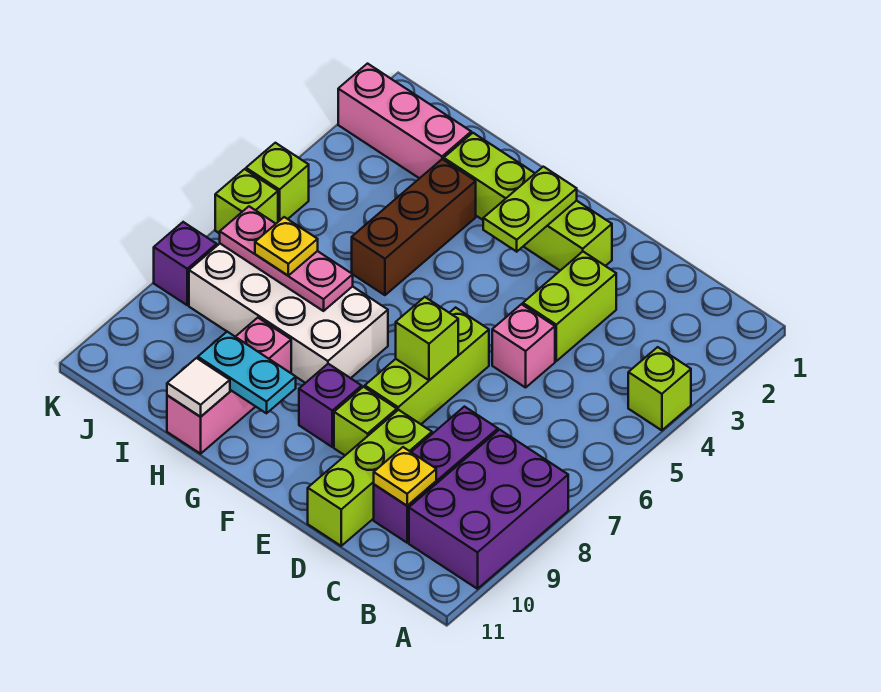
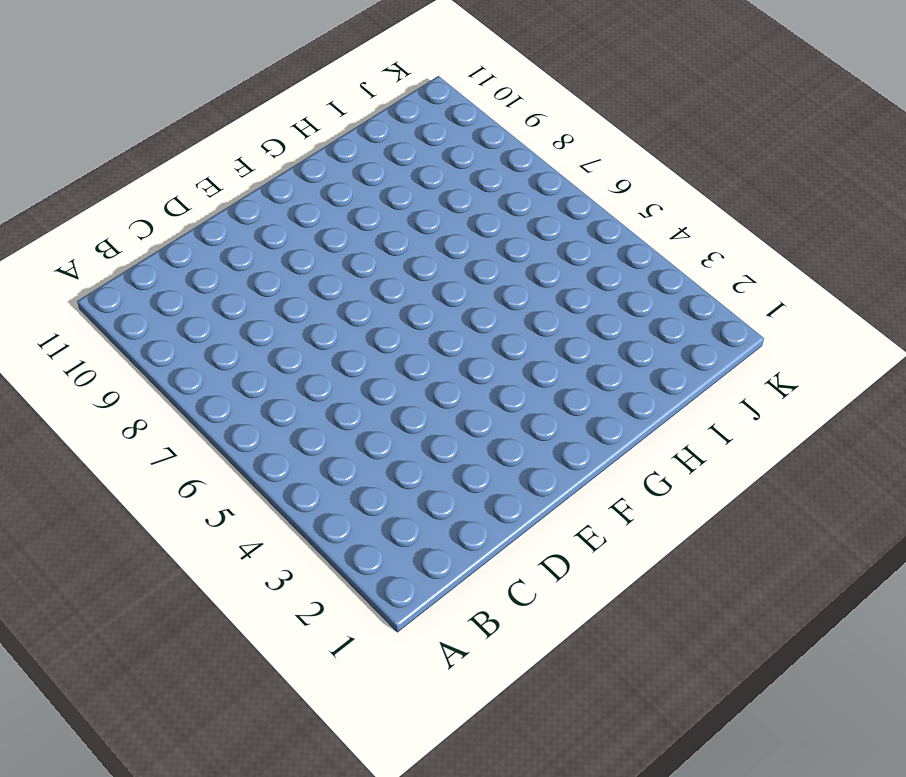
none -> lime 1x1 brick [628,347,691,430]
none -> purple 2x3 brick [409,430,568,589]
none -> purple 1x3 brick [374,407,498,543]

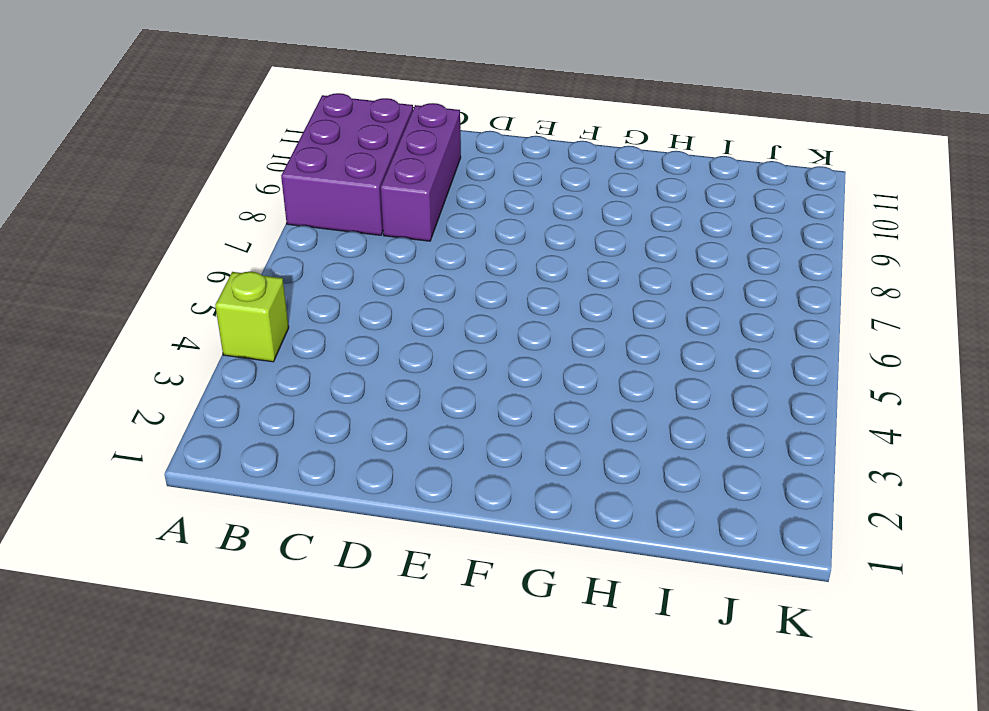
none -> lime 1x2 brick [523,252,616,361]
none -> pink 1x1 brick [492,304,555,388]
none -> lime 1x3 brick [308,410,432,546]

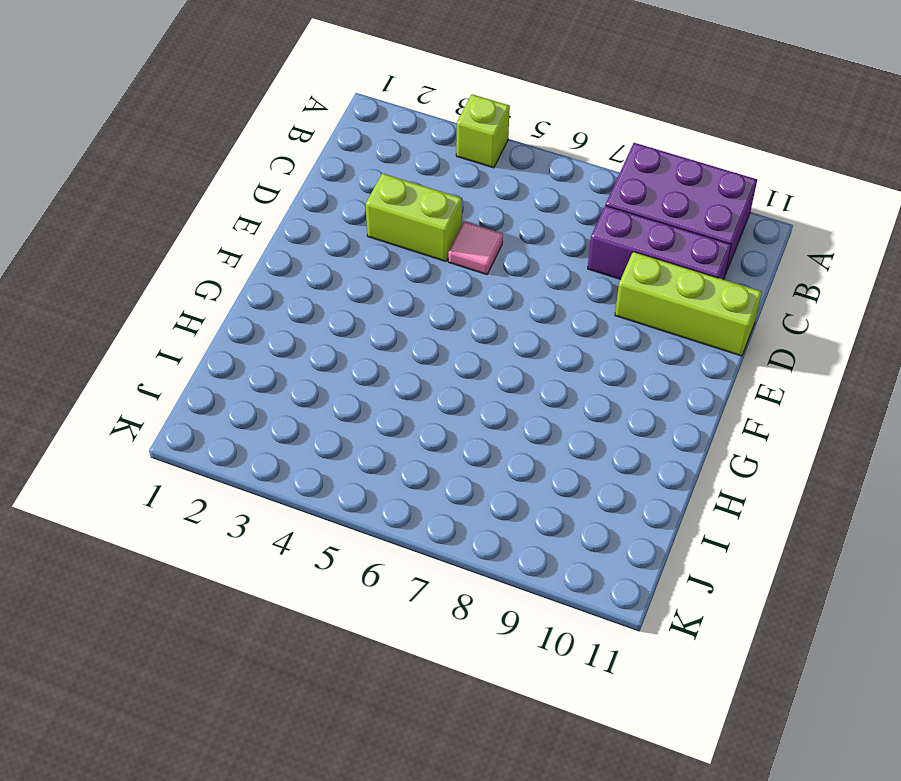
pink 1x1 tile [448,221,503,275] -> pink 1x1 brick [492,304,555,388]
none -> lime 1x4 brick [444,133,612,271]
none -> lime 1x3 brick [365,308,489,424]
none -> lime 1x1 brick [334,387,397,455]

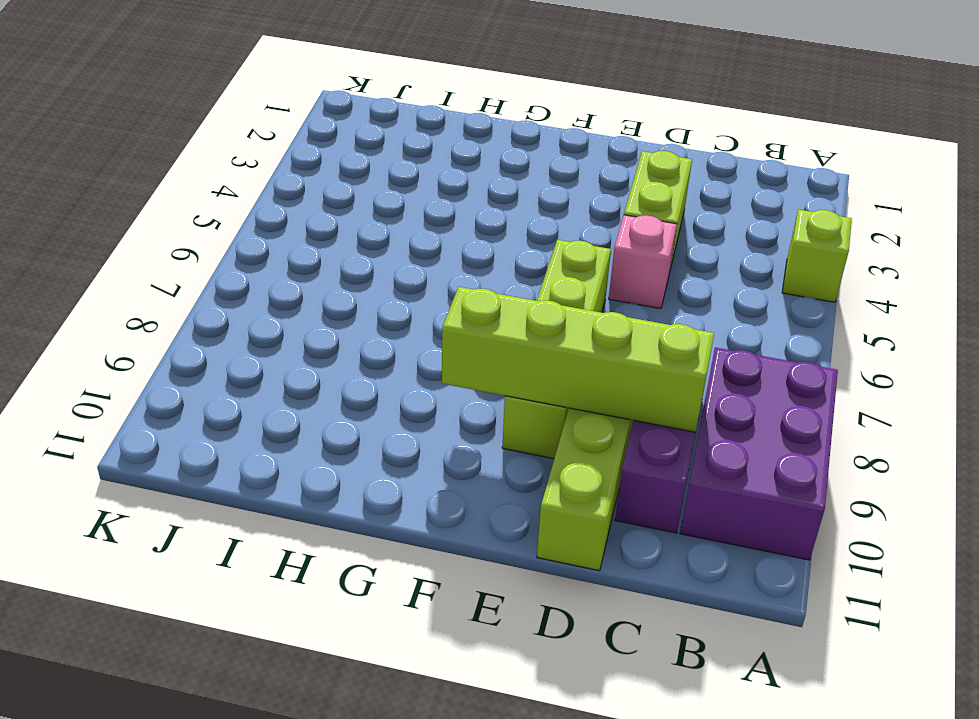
lime 1x4 brick [442,287,714,432] -> lime 1x4 brick moved to [444,133,612,271]
none -> purple 1x1 brick [299,364,362,447]
none -> white 2x4 brick [189,244,388,383]
none -> brown 1x3 brick [352,159,476,295]

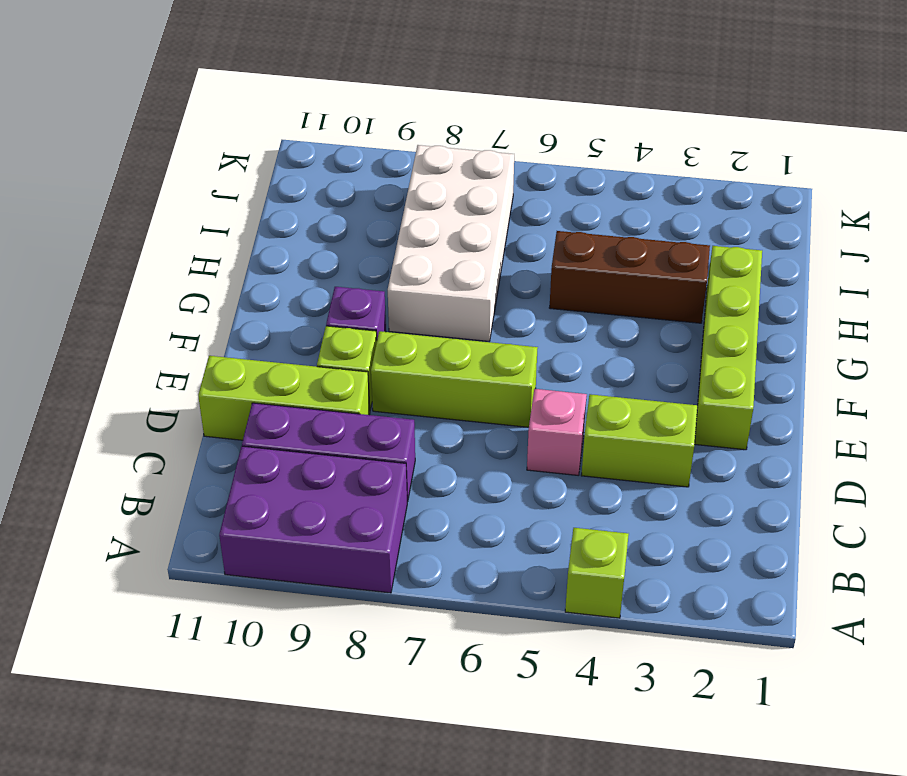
none -> pink 1x3 brick [167,318,291,454]
none -> pink 1x3 brick [338,64,471,178]
none -> lime 1x1 brick [246,143,309,222]

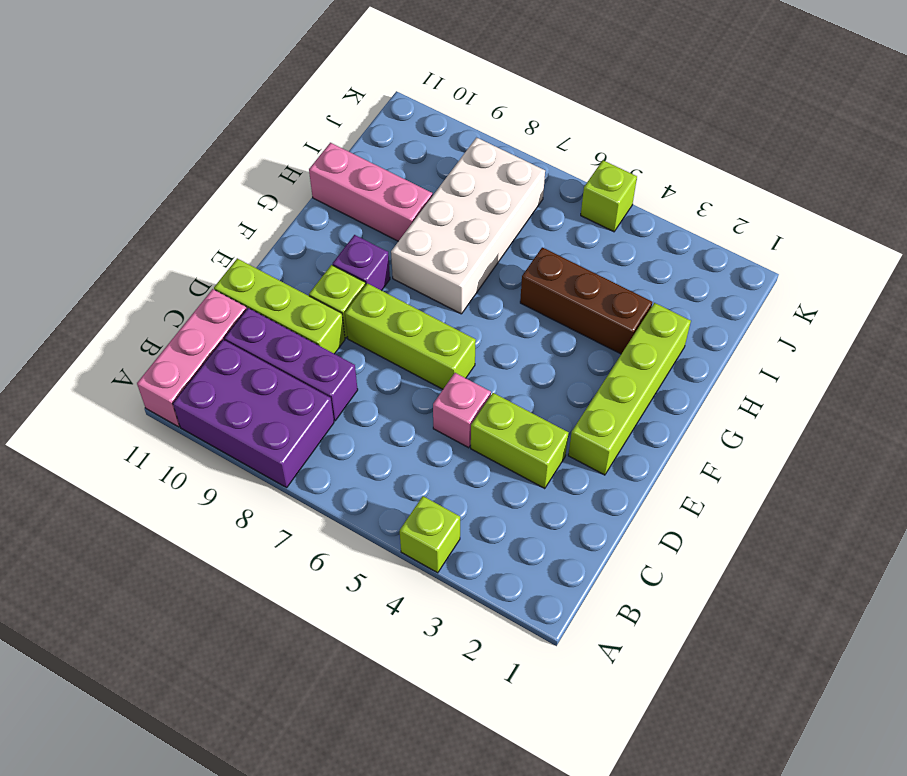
pink 1x3 brick [137,289,247,427] -> pink 1x3 brick moved to [338,64,471,178]
none -> lime 1x1 brick [215,169,278,234]
none -> purple 1x1 brick [154,222,217,305]
none -> yellow 1x1 plate [374,447,436,506]

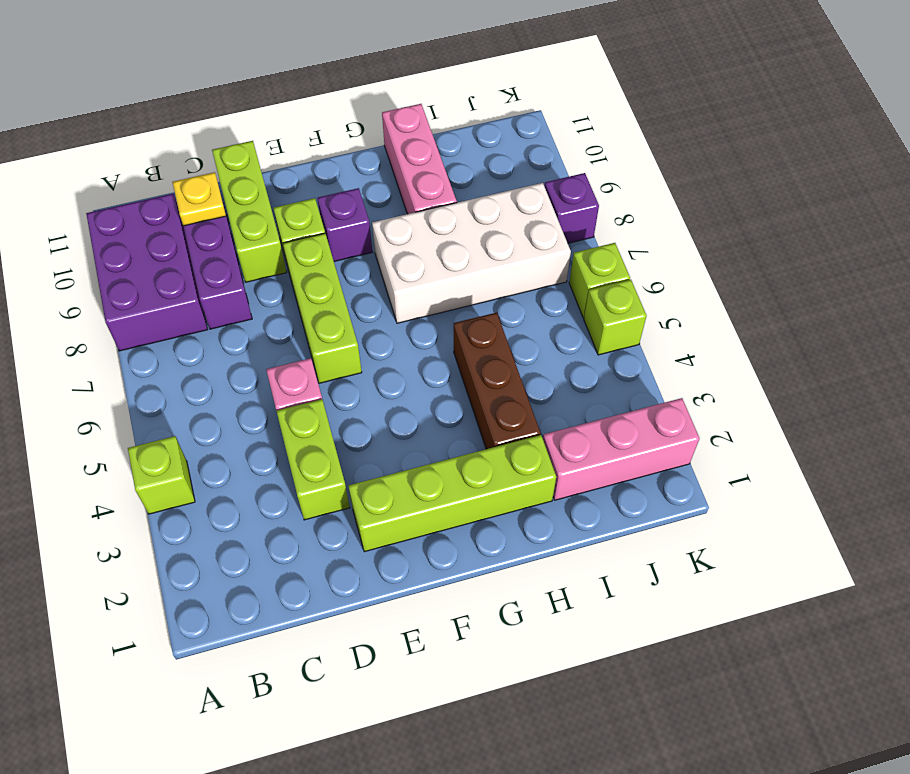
none -> lime 1x1 brick [396,297,458,380]
none -> lime 1x2 plate [483,167,577,252]
none -> cyan 1x2 plate [198,332,296,413]

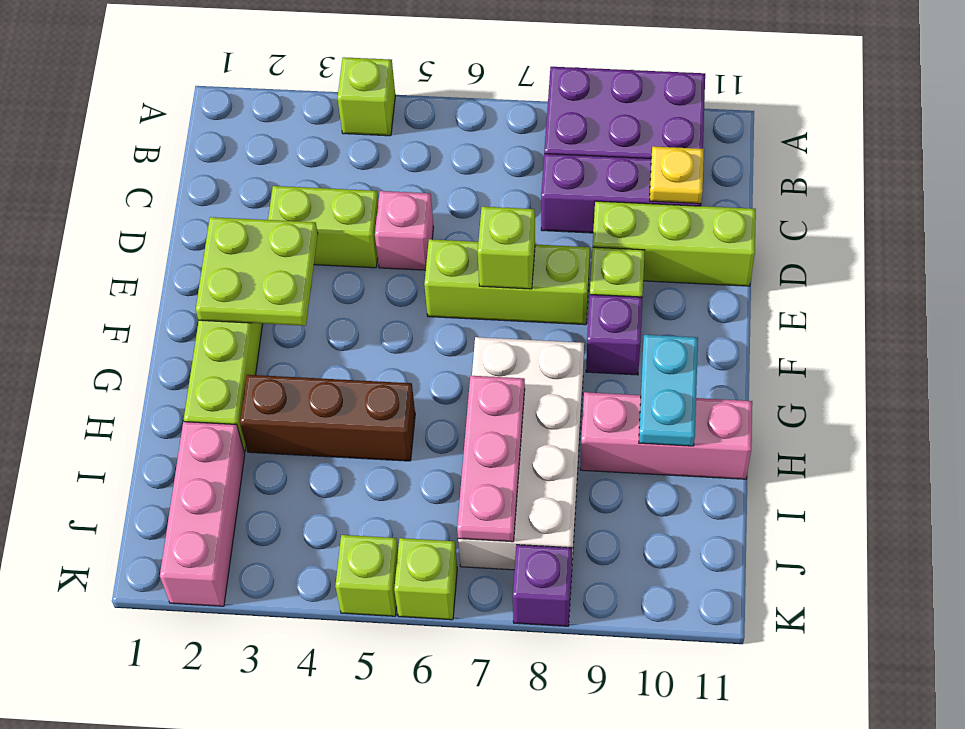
lime 2x2 plate [196,217,318,326] -> lime 1x2 plate [483,167,577,252]
none -> white 1x1 tile [167,358,230,417]
none -> yellow 1x1 plate [255,217,318,276]

